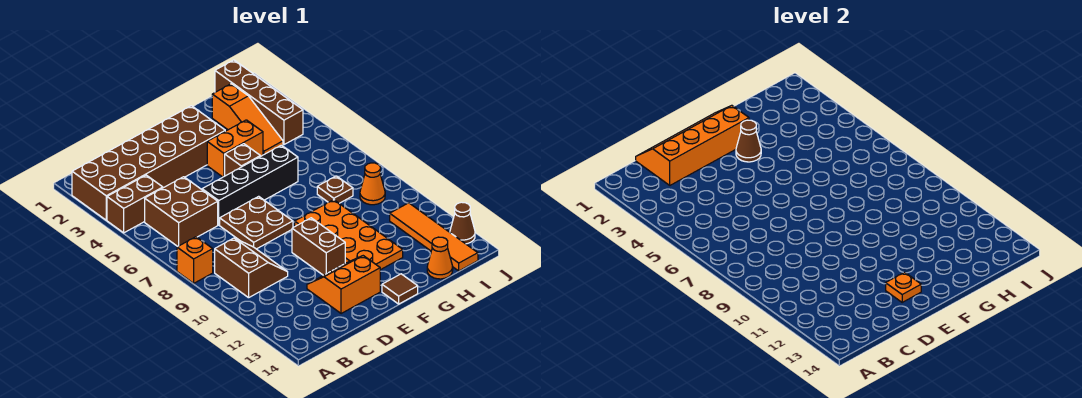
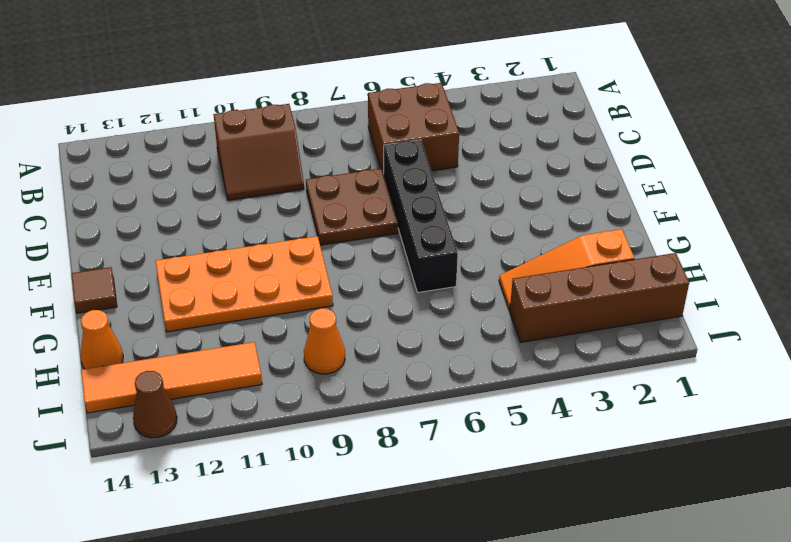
none -> brown 2x6 brick [72,106,225,220]
none -> brown 1x2 brick [107,175,163,233]
none -> orange 1x1 brick [177,237,213,283]

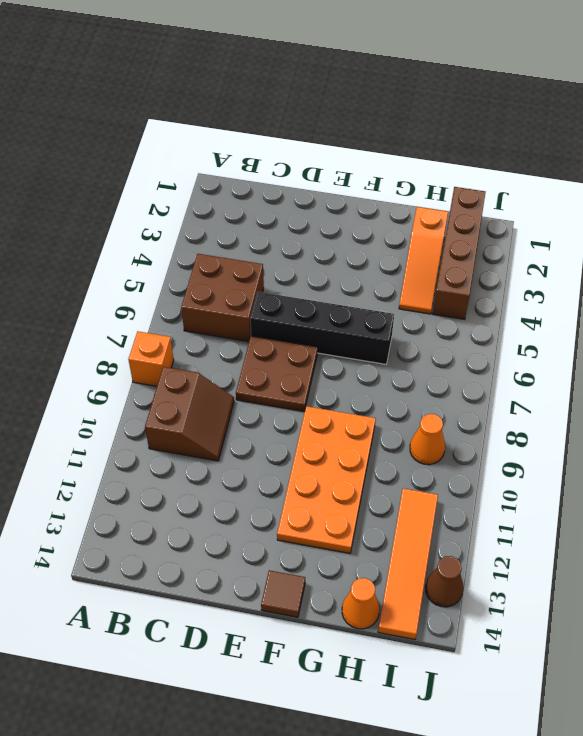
none -> brown 2x6 brick [72,106,225,220]
none -> brown 1x2 brick [107,175,163,233]
none -> orange 2x2 slope [307,256,380,314]

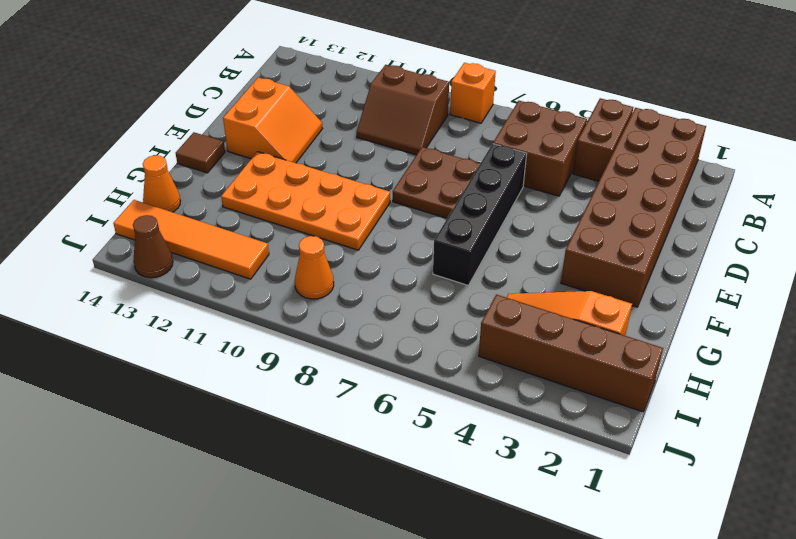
none -> brown 1x2 brick [292,218,345,275]
none -> orange 1x2 brick [207,120,263,177]
none -> brown 1x1 brick [225,144,260,176]

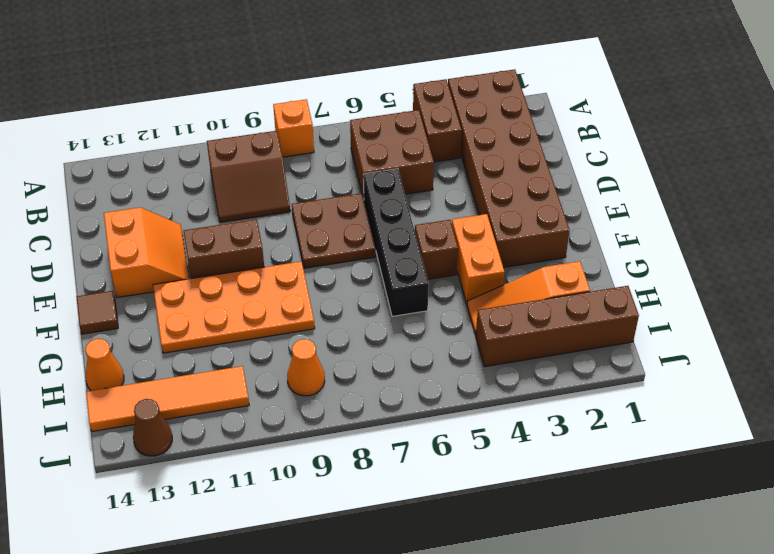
none -> brown 1x1 plate [317,176,353,203]
none -> orange 2x4 slope [636,105,749,185]
none -> orange 1x1 plate [886,272,921,302]

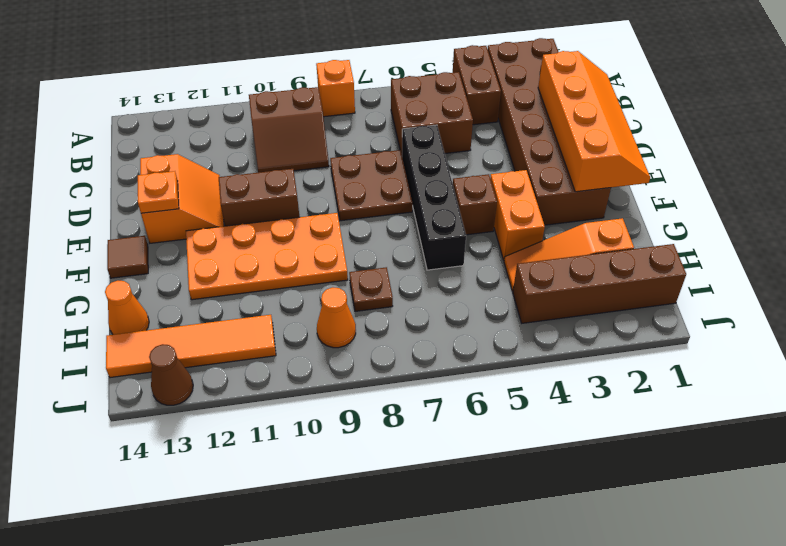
none -> brown 1x1 cone [736,120,761,162]

